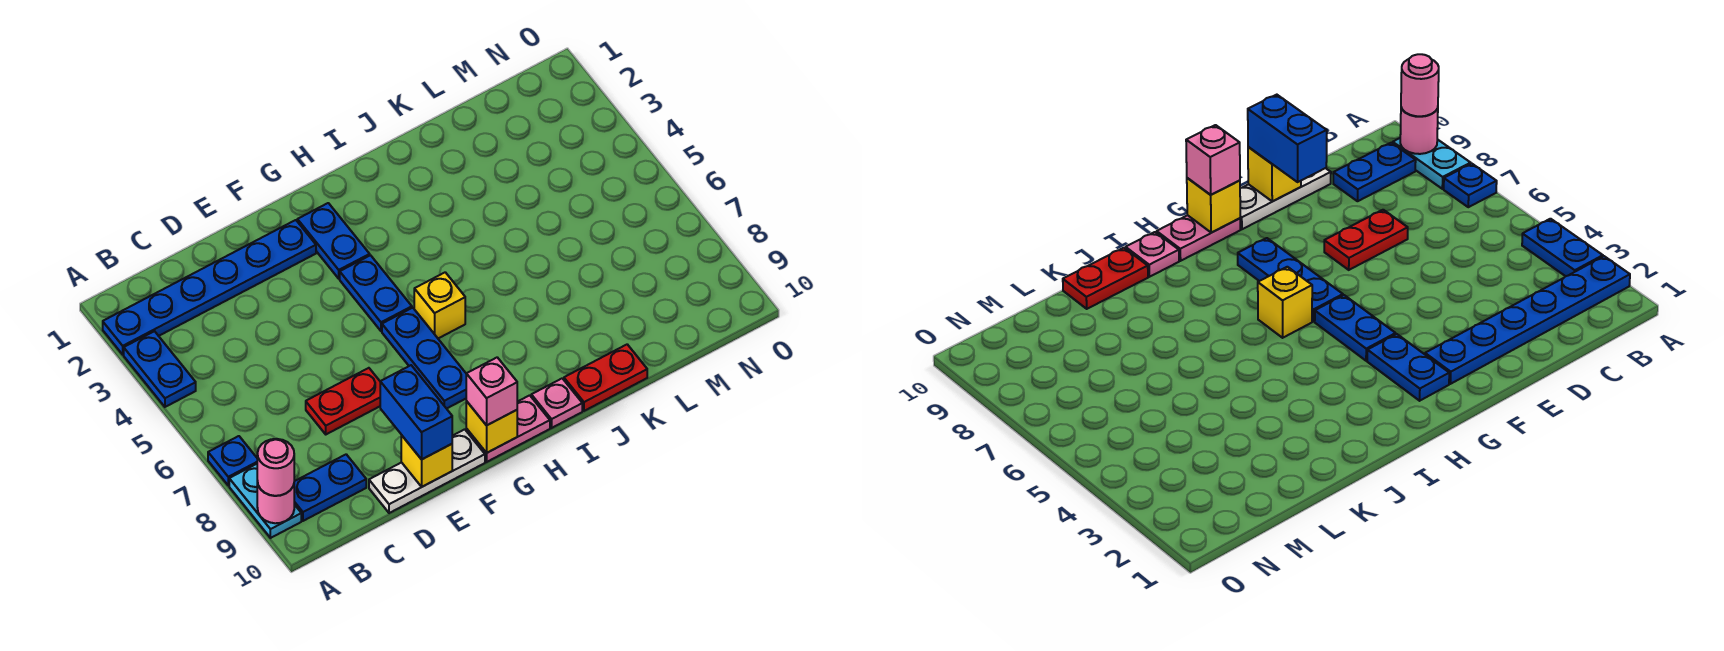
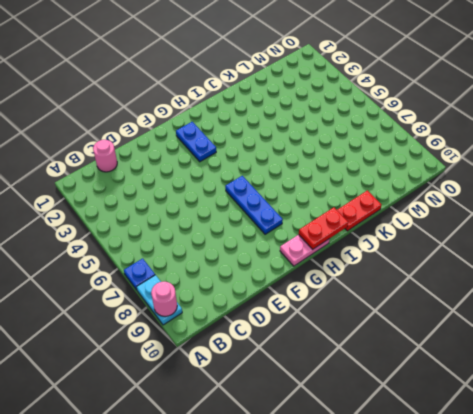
pink 1x1 round brick [93,140,117,172] -> pink 1x1 round brick moved to [257,439,294,496]
red 1x2 plate [299,208,348,250] -> red 1x2 plate moved to [306,368,380,434]
none -> blue 1x6 plate [103,220,316,355]
none -> blue 1x2 plate [124,331,196,407]
none -> blue 1x2 plate [294,454,366,521]

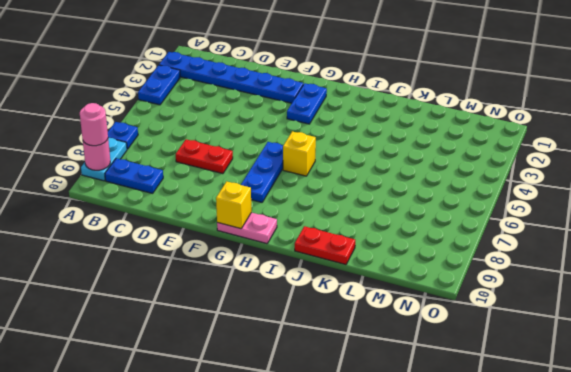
none -> white 1x3 plate [369,429,485,513]
none -> blue 1x2 plate [340,255,412,331]
none -> pink 1x1 plate [531,378,582,428]

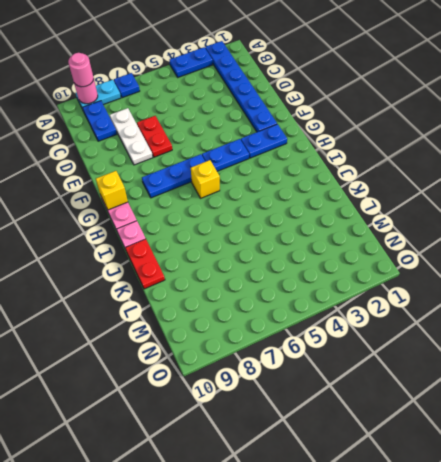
white 1x3 plate [110,108,153,165] -> white 1x3 plate moved to [369,429,485,513]
none -> yellow 1x1 brick [401,435,452,487]
none -> blue 1x2 brick [380,365,452,459]
none -> pink 1x1 brick [466,357,517,425]

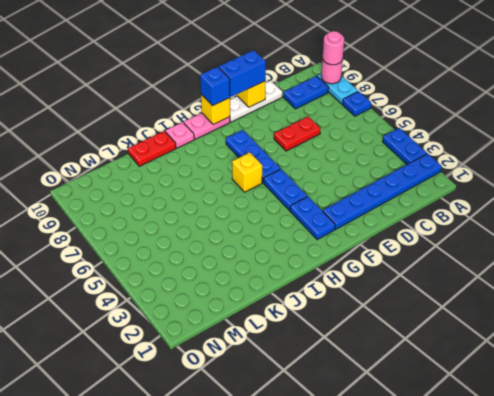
blue 1x2 brick [219,50,266,97] -> blue 1x2 brick turned to [380,365,452,459]
blue 1x1 brick [200,67,230,106] -> pink 1x1 brick [466,357,517,425]

